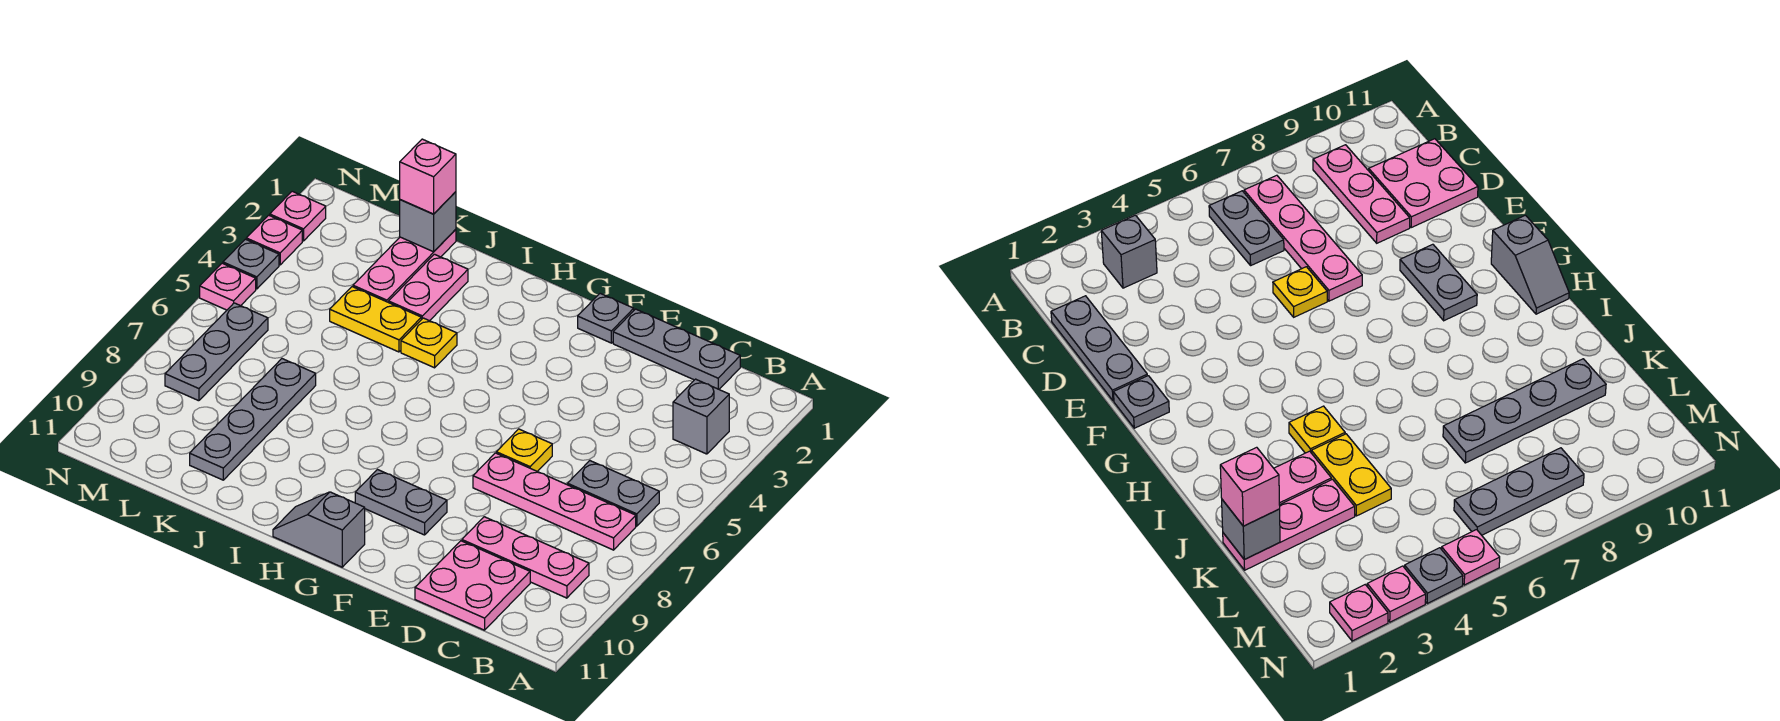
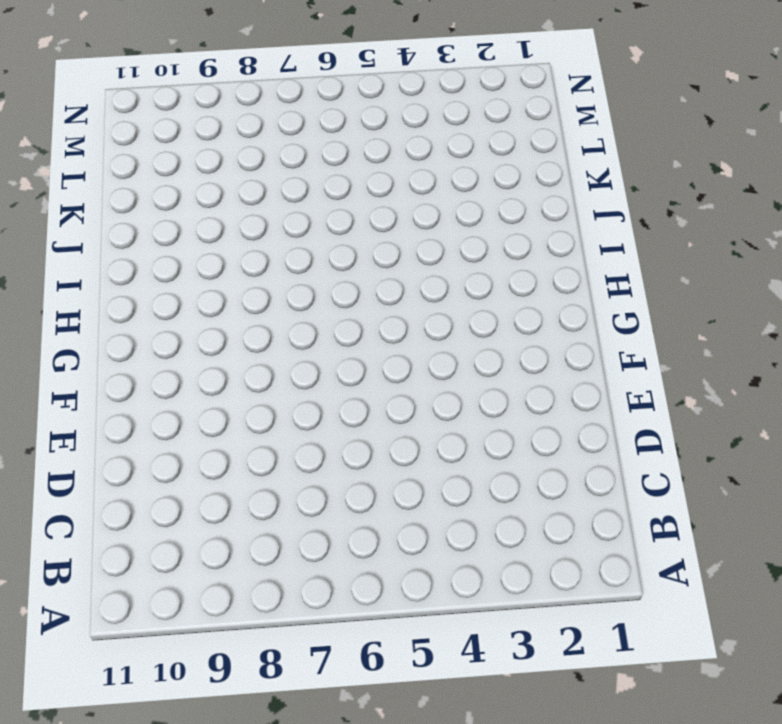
none -> grey 1x1 brick [673,379,729,454]
none -> grey 1x2 plate [568,461,659,526]
none -> pink 1x4 plate [473,453,636,550]

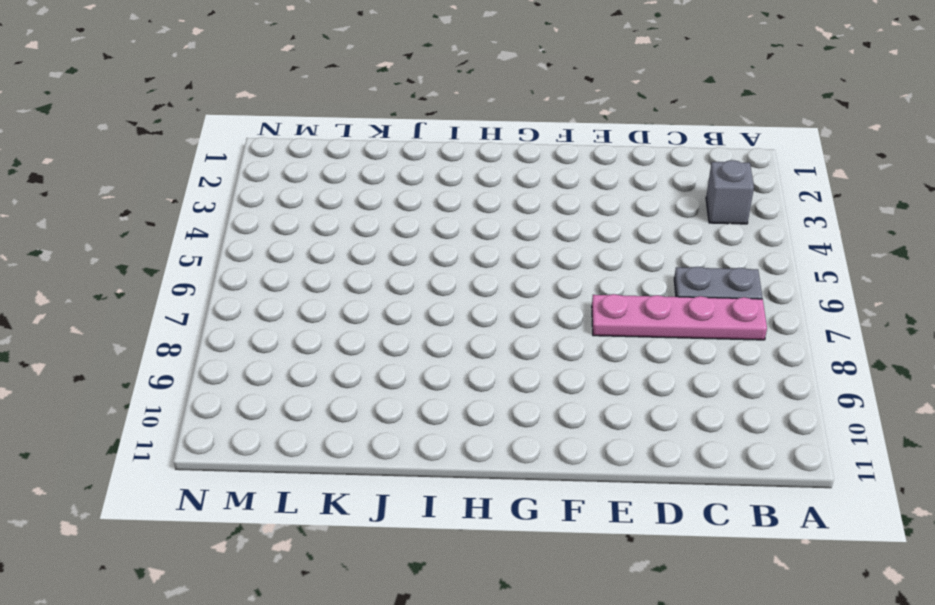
none -> pink 1x3 plate [462,517,589,598]
none -> grey 1x3 plate [613,309,740,389]
none -> pink 2x2 plate [415,541,530,630]

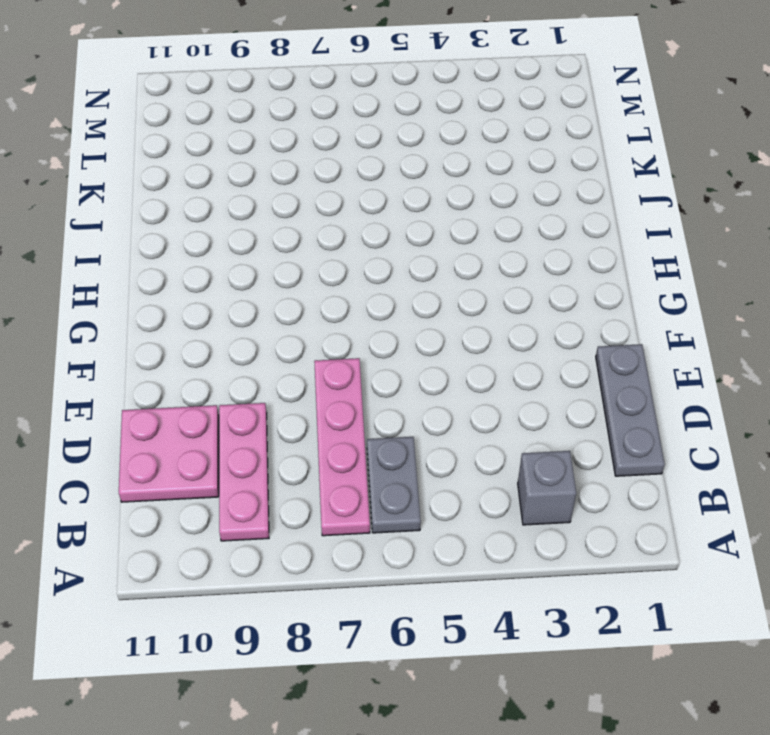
none -> yellow 1x1 plate [496,429,552,471]
none -> grey 1x1 plate [578,294,634,343]
none -> grey 1x2 plate [355,470,447,535]

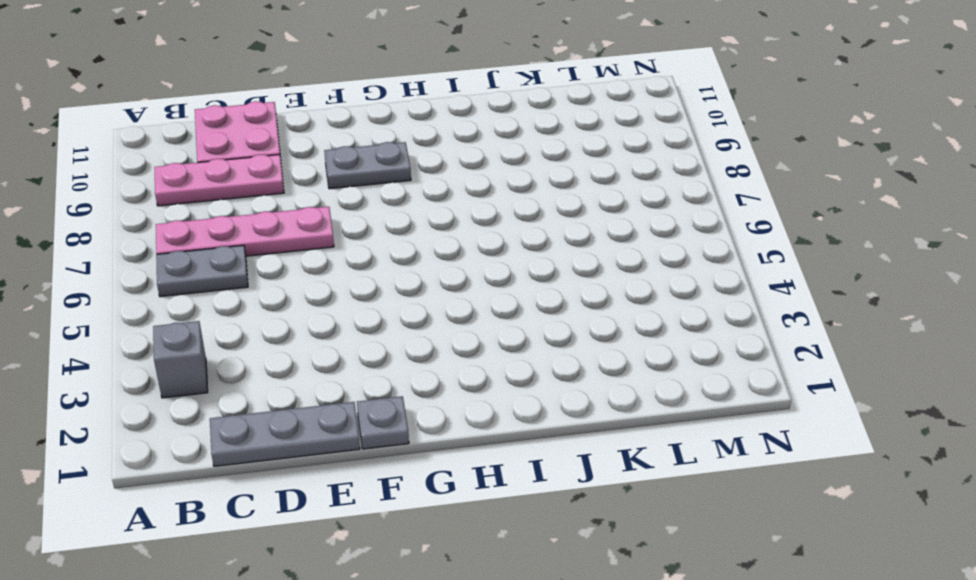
none -> yellow 1x1 plate [496,429,552,471]
none -> grey 1x2 slope [273,492,365,567]
none -> yellow 1x1 plate [401,318,457,368]

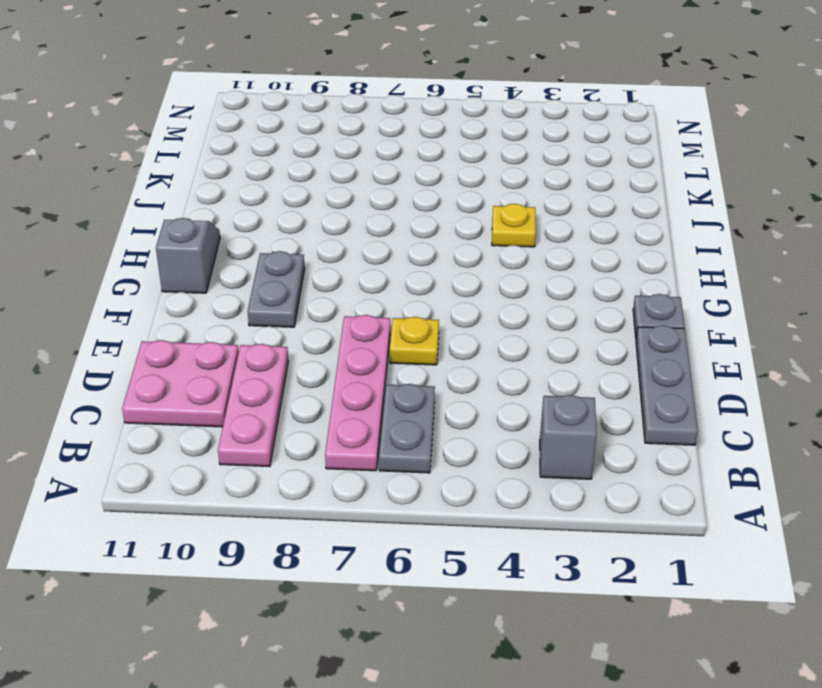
none -> pink 1x2 plate [389,254,468,321]
none -> yellow 1x2 plate [330,287,421,352]
none -> pink 1x3 plate [353,229,456,302]

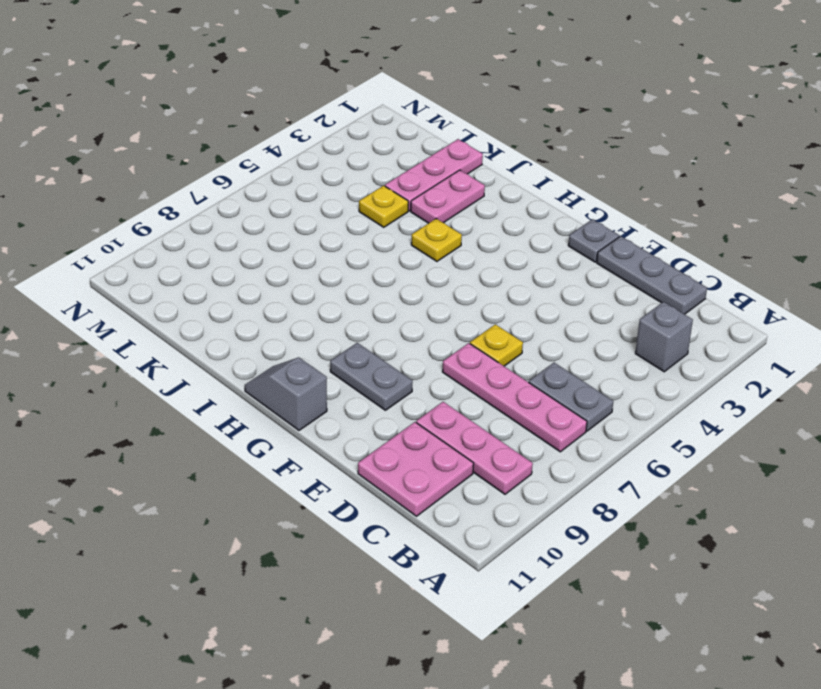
yellow 1x1 plate [359,186,408,227] -> yellow 1x2 plate [330,287,421,352]
none -> grey 1x4 plate [190,359,316,480]
none -> grey 1x3 plate [165,303,268,401]
none -> pink 1x1 plate [270,191,326,241]

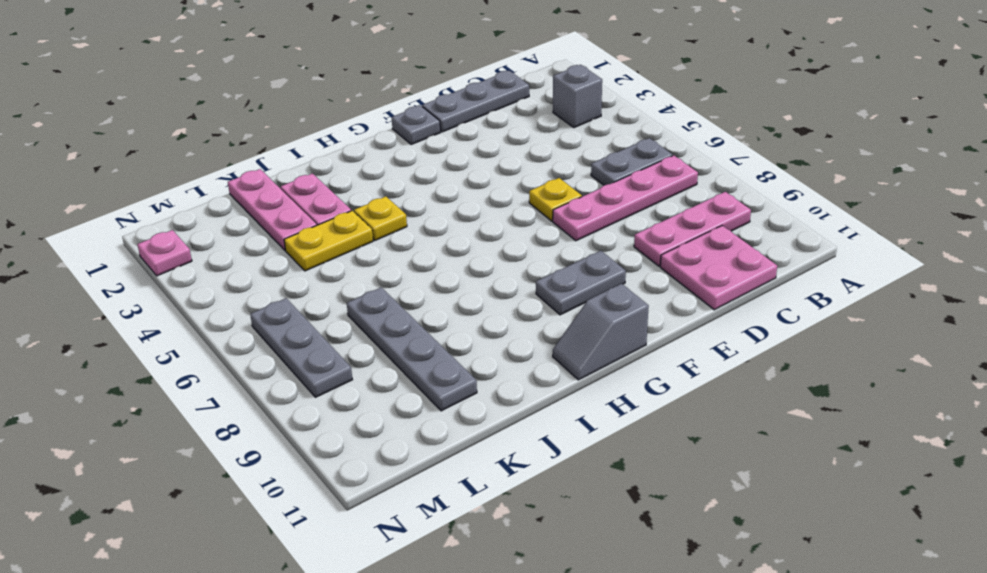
none -> pink 1x1 plate [246,215,302,265]
none -> grey 1x1 plate [223,239,279,289]
none -> pink 1x1 plate [200,263,256,310]

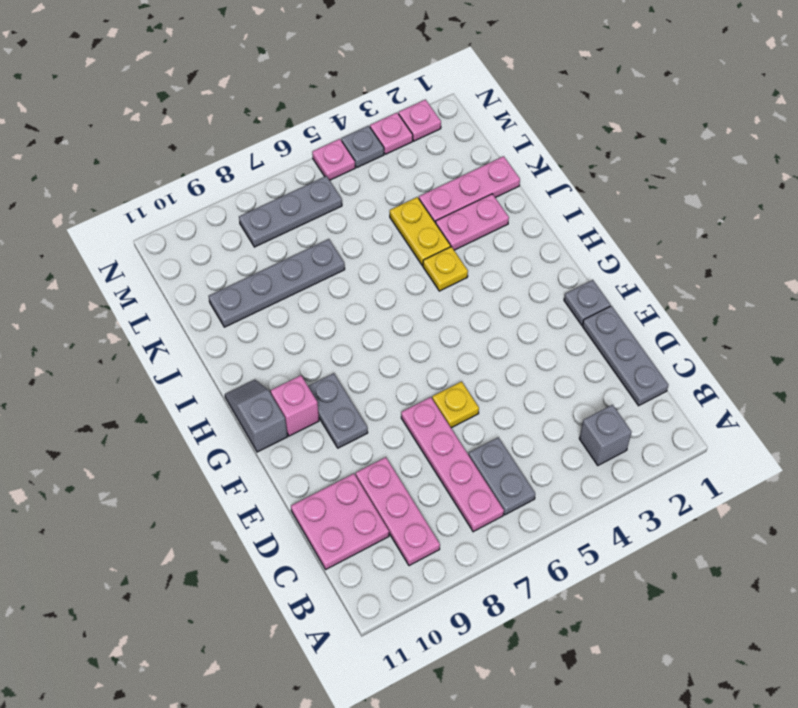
pink 1x1 brick [271,375,319,436] -> pink 1x1 brick moved to [400,139,456,214]
none -> grey 1x1 brick [400,192,456,252]

